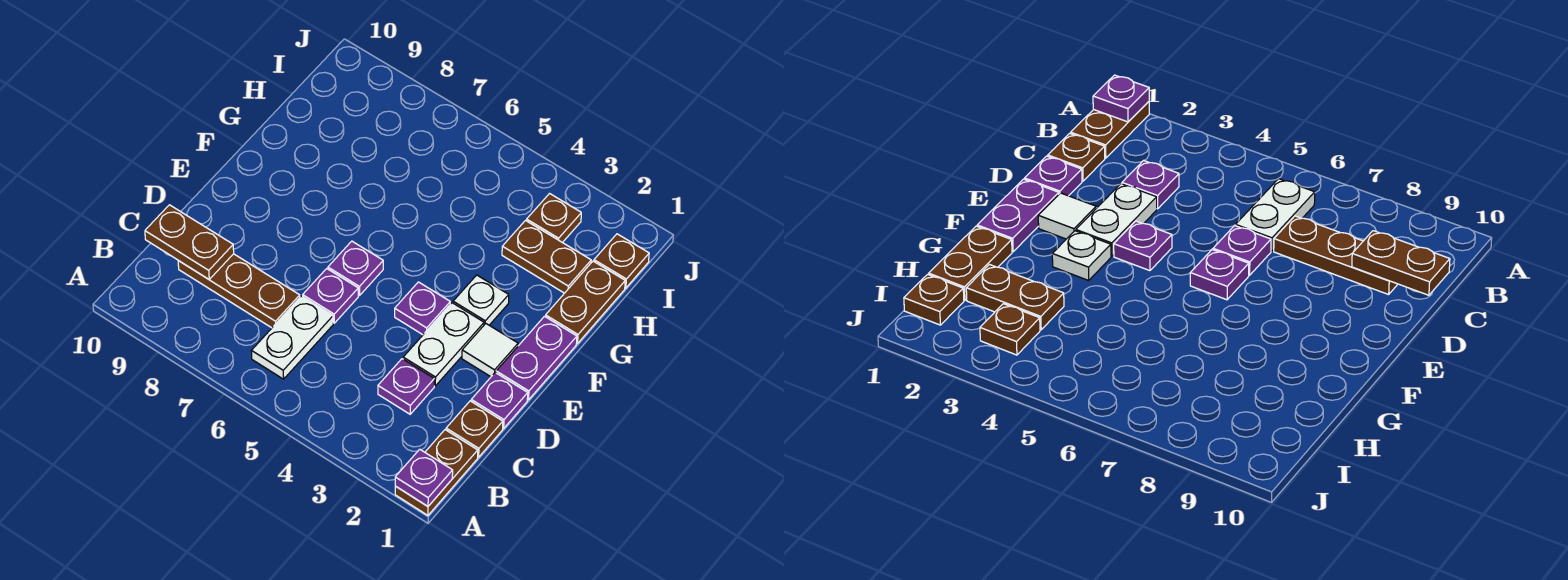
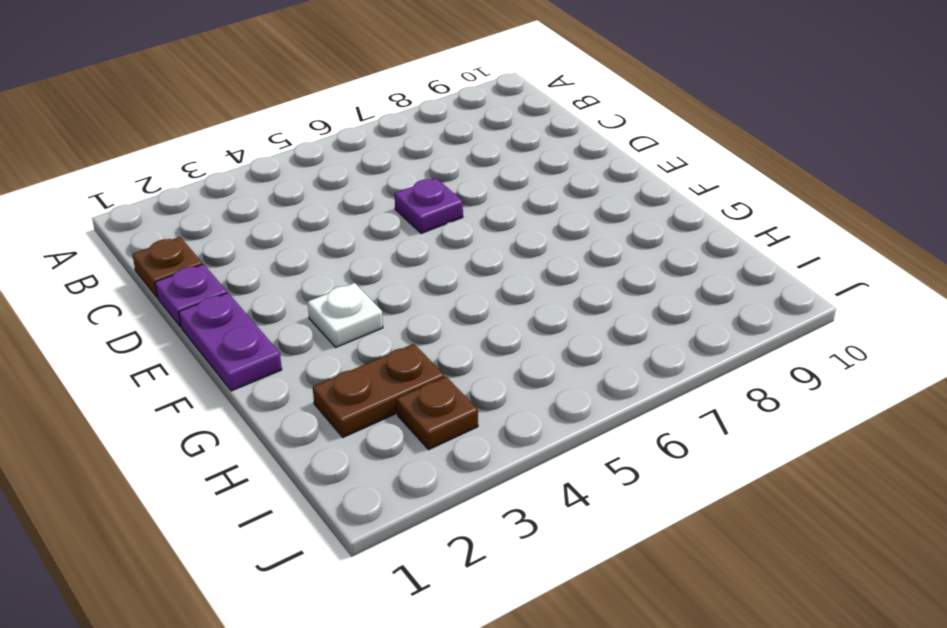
none -> brown 1x2 plate [395,430,478,515]
none -> white 1x2 plate [251,296,333,379]
none -> purple 1x1 plate [378,359,434,414]

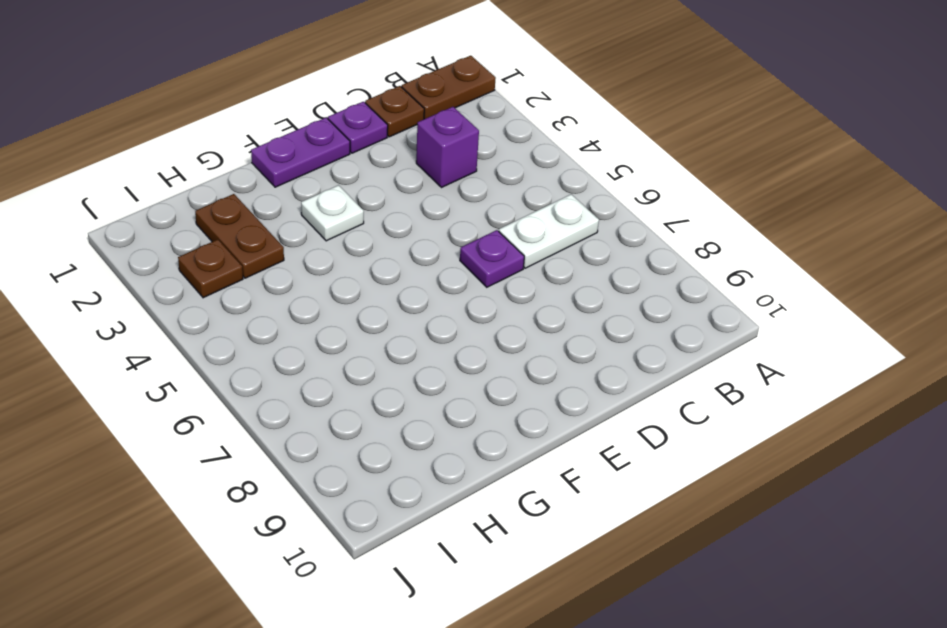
purple 1x1 brick [416,107,479,188] -> purple 1x1 plate [378,359,434,414]
none -> brown 1x3 plate [178,254,300,328]
none -> white 1x2 plate [403,303,484,386]
none -> white 1x1 tile [462,324,518,377]

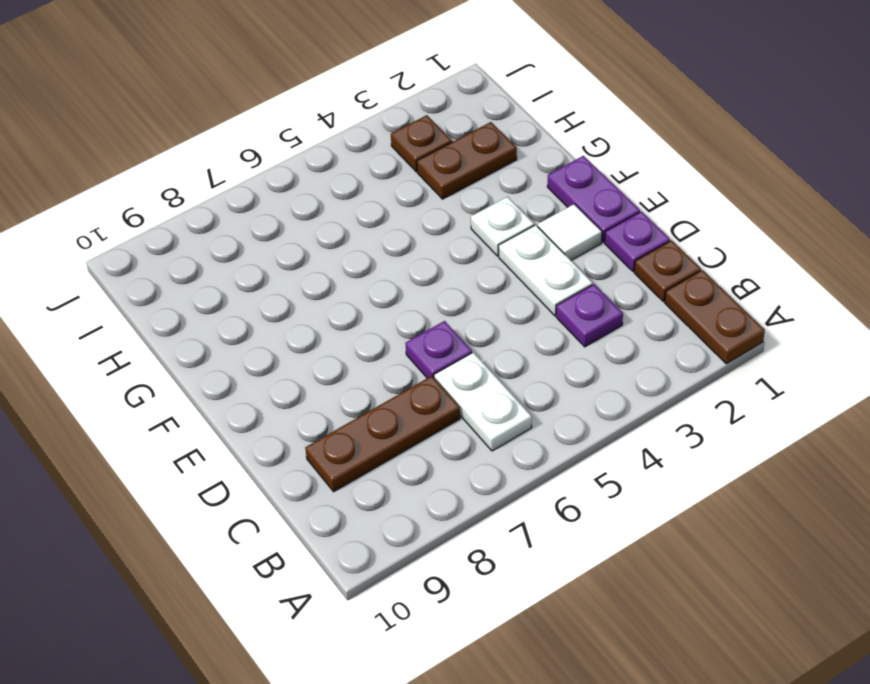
none -> purple 1x1 plate [395,282,450,335]
none -> purple 1x1 plate [328,241,383,295]
none -> brown 1x2 plate [546,261,625,344]

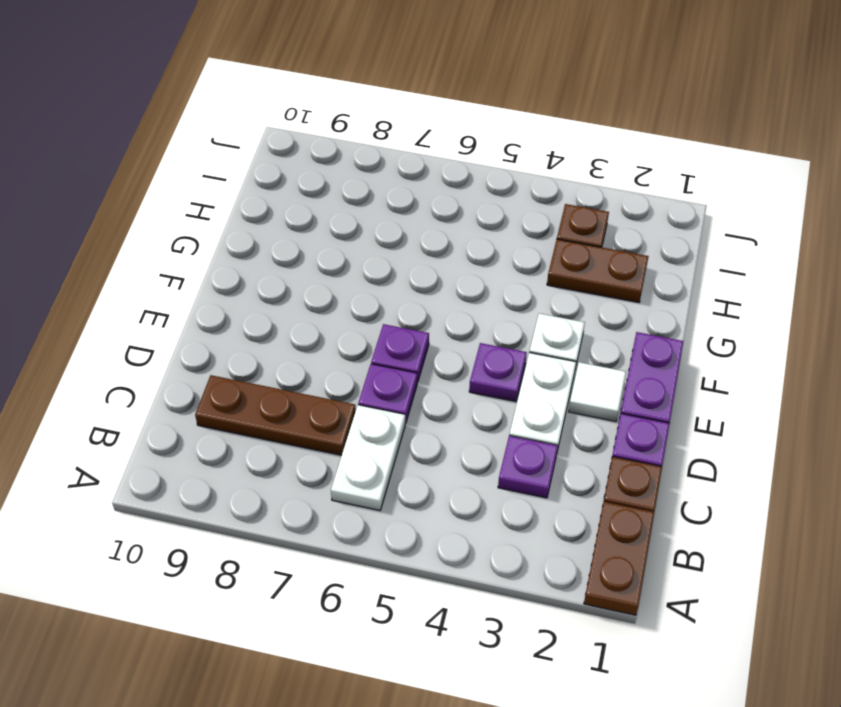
none -> brown 1x2 plate [546,261,625,344]
none -> brown 1x1 plate [594,234,649,288]
none -> purple 1x1 plate [395,449,453,506]

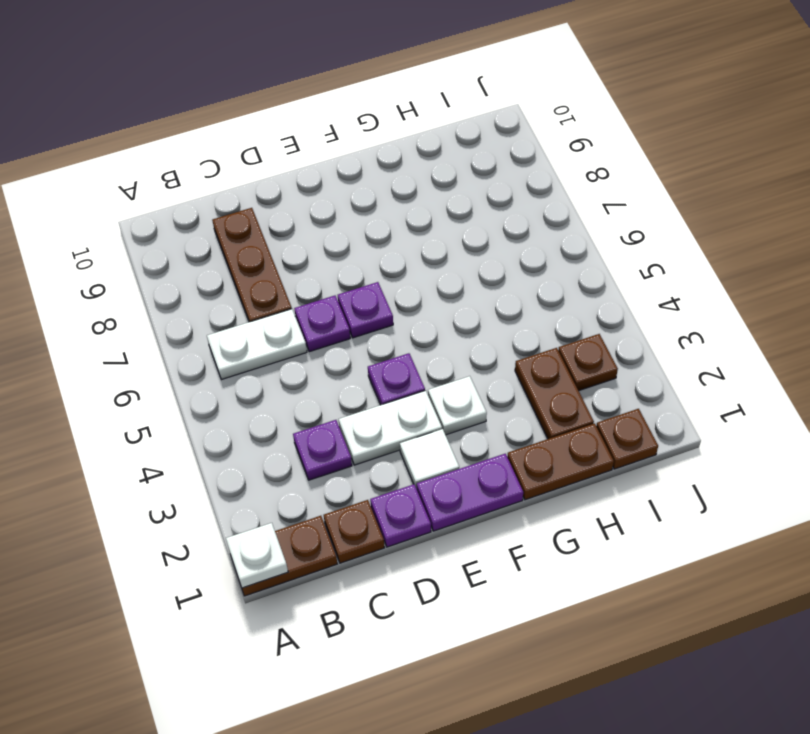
white 1x1 plate [226,523,288,588] -> purple 1x1 plate [395,449,453,506]
none -> brown 1x2 plate [145,205,234,279]

